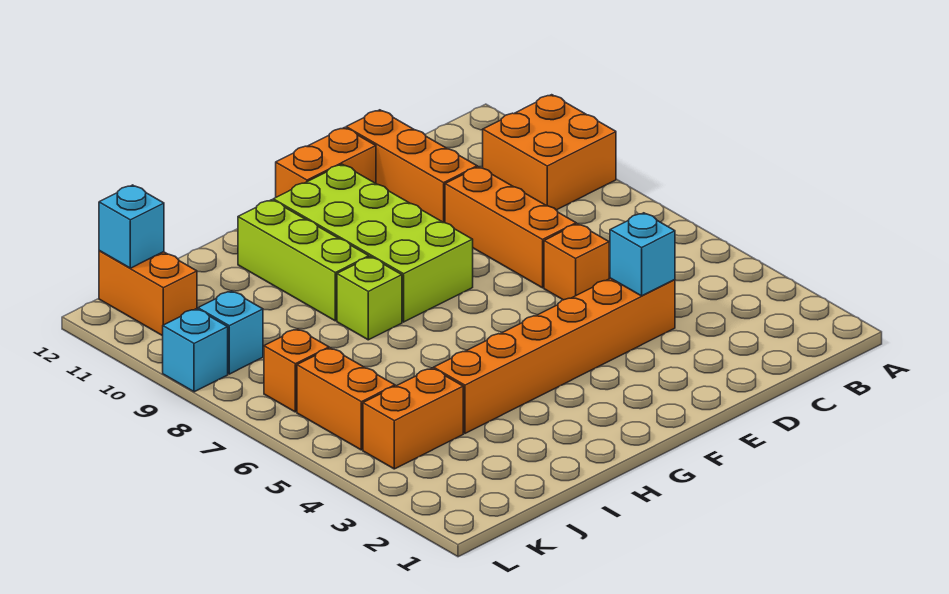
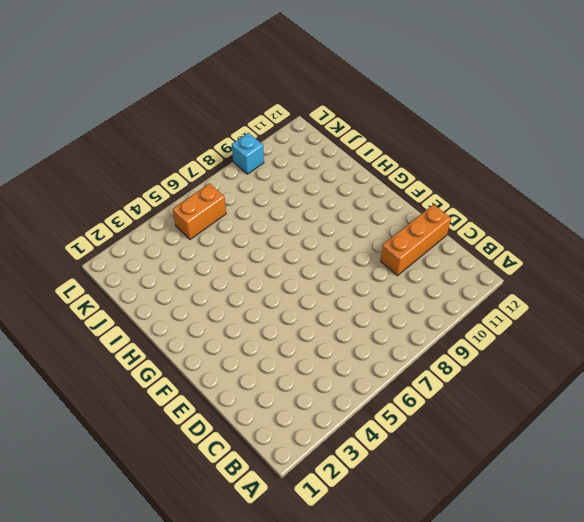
none -> orange 2x2 brick [483,95,616,210]
none -> orange 1x6 brick [434,278,675,433]
none -> orange 1x1 brick [544,224,609,300]

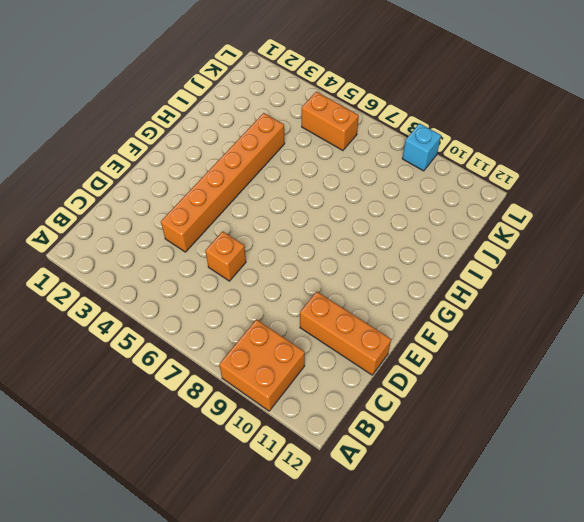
none -> orange 1x3 brick [445,167,576,288]
none -> orange 1x2 brick [276,128,376,197]
none -> lime 2x4 brick [273,164,473,322]

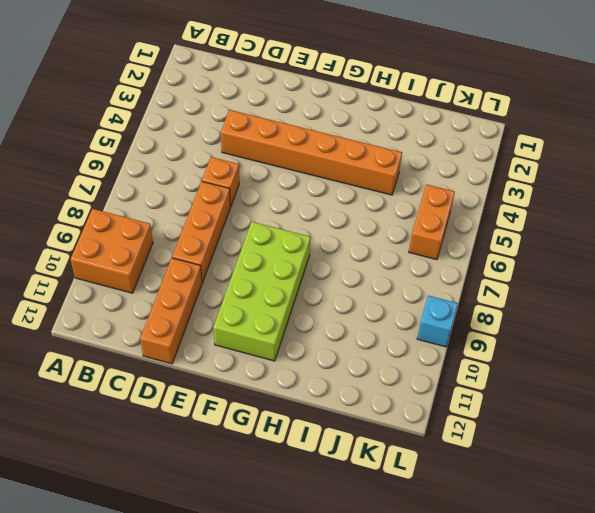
none -> orange 1x2 brick [276,128,376,197]
none -> lime 1x1 brick [337,257,402,340]
none -> lime 1x3 brick [238,200,369,321]

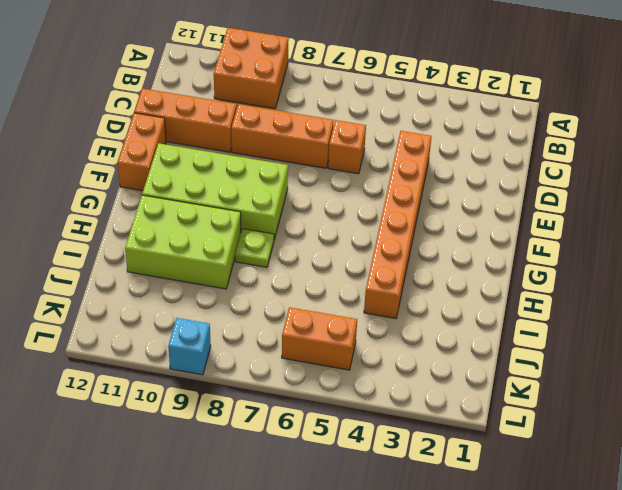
lime 1x1 plate [235,229,274,267] -> lime 1x1 brick [337,257,402,340]
lime 2x3 brick [125,195,241,289] -> lime 1x3 brick [238,200,369,321]
none -> orange 1x2 brick [363,368,463,469]
none -> orange 1x1 brick [264,329,329,412]
none -> cyan 1x1 brick [198,291,263,374]

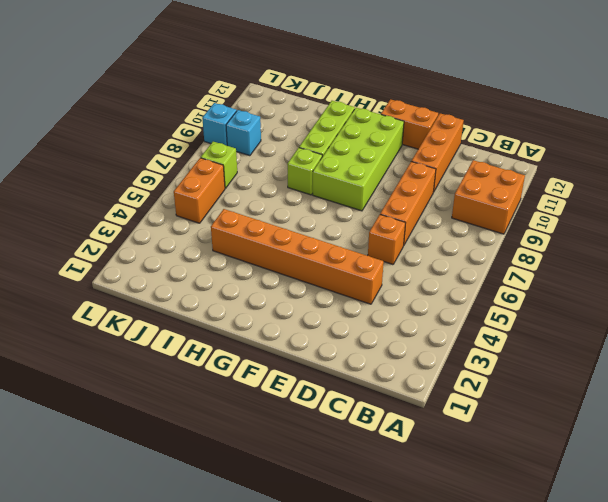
lime 1x1 brick [201,142,237,188] -> orange 1x1 brick [264,329,329,412]
none -> orange 1x2 brick [363,368,463,469]
none -> orange 1x2 brick [99,251,197,336]
none -> cyan 1x1 brick [610,213,675,296]

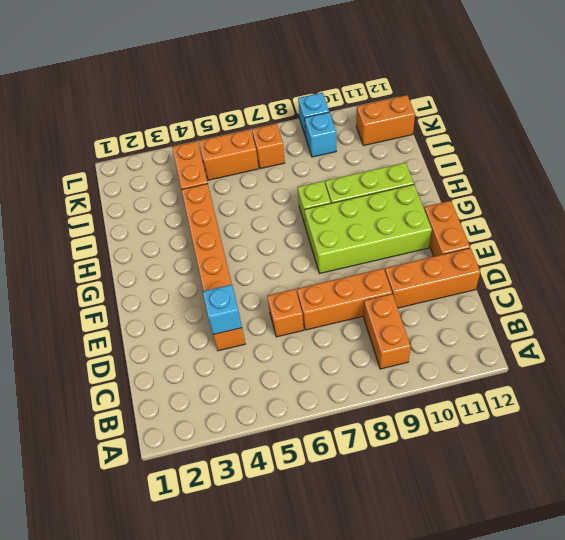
orange 1x2 brick [364,294,411,369] -> orange 2x2 brick [483,95,616,210]
none -> cyan 1x1 brick [99,185,164,268]

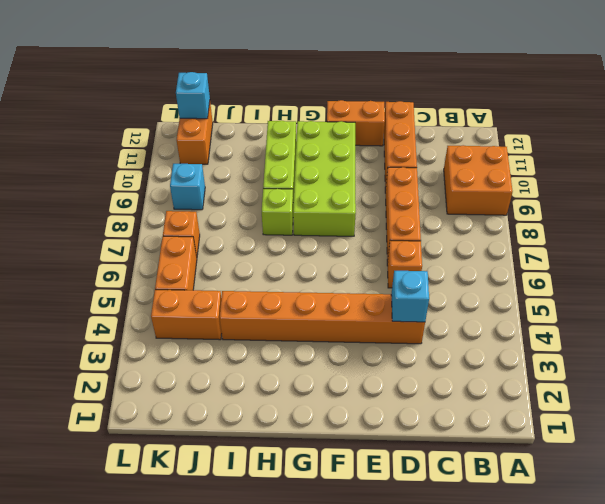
none -> cyan 1x1 brick [163,309,228,392]

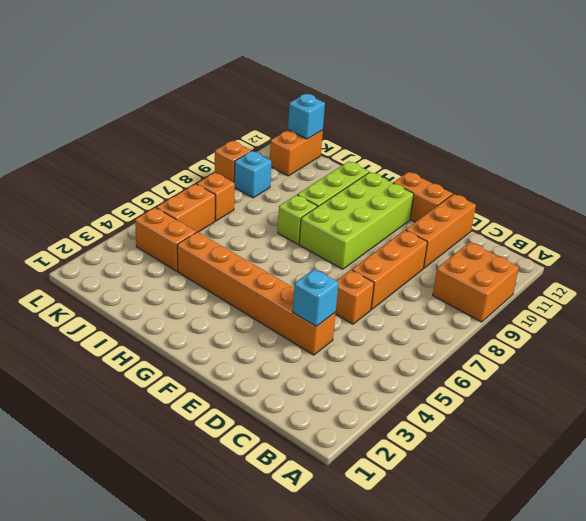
orange 1x1 brick [215,141,251,182] -> cyan 1x1 brick [163,309,228,392]

